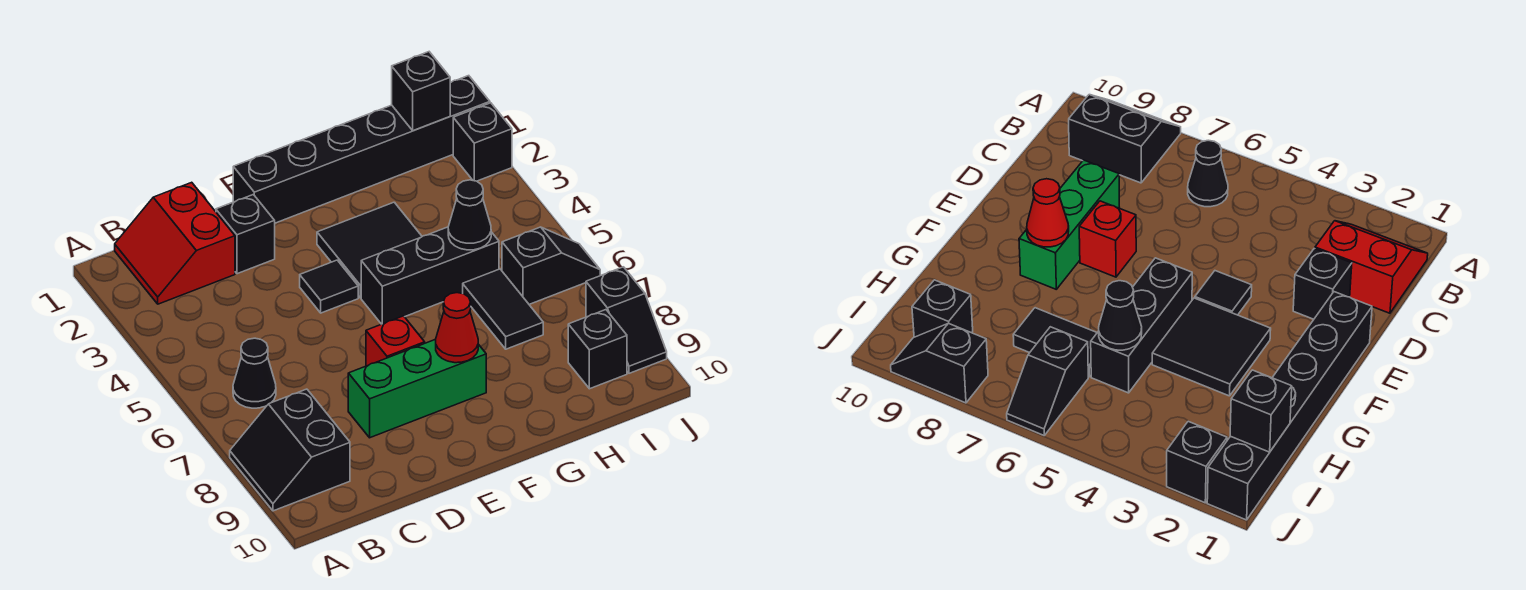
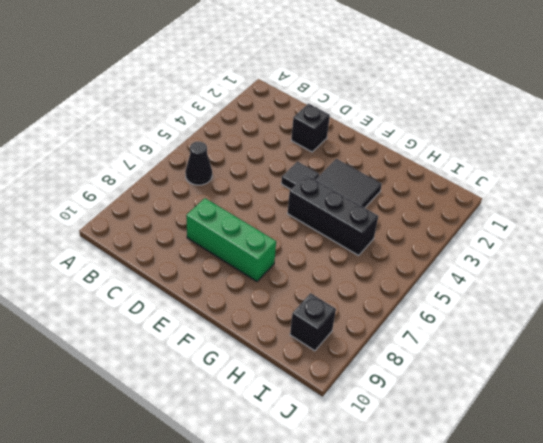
none -> black 2x2 slope [230,389,350,511]
none -> red 2x2 slope [115,182,235,304]
none -> black 1x6 brick [233,76,490,223]

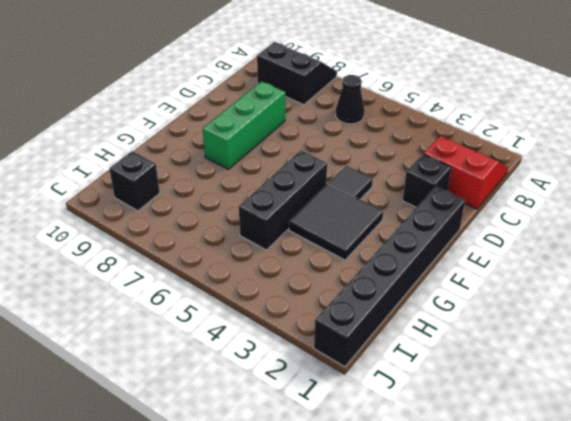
none -> red 1x1 brick [366,316,425,366]
none -> black 1x2 tile [463,269,543,349]
none -> black 1x2 slope [502,227,600,304]

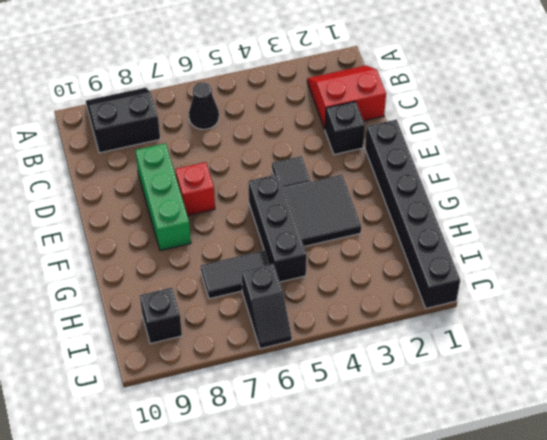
none -> black 1x1 brick [453,103,512,181]
none -> black 1x2 slope [586,267,667,373]
none -> red 1x1 cone [436,293,478,363]

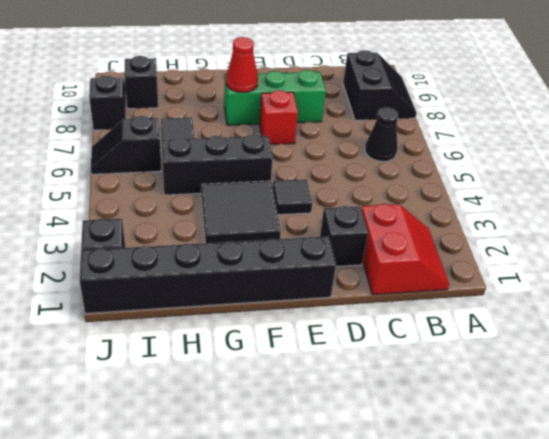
none -> black 1x1 cone [448,180,491,250]
none -> black 1x1 brick [392,52,451,131]

